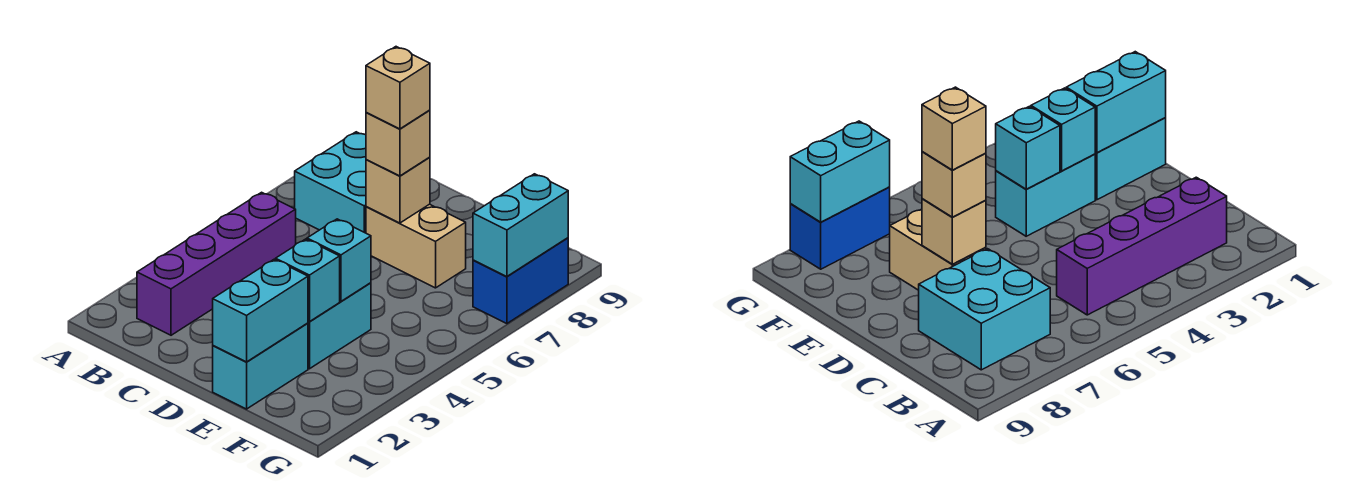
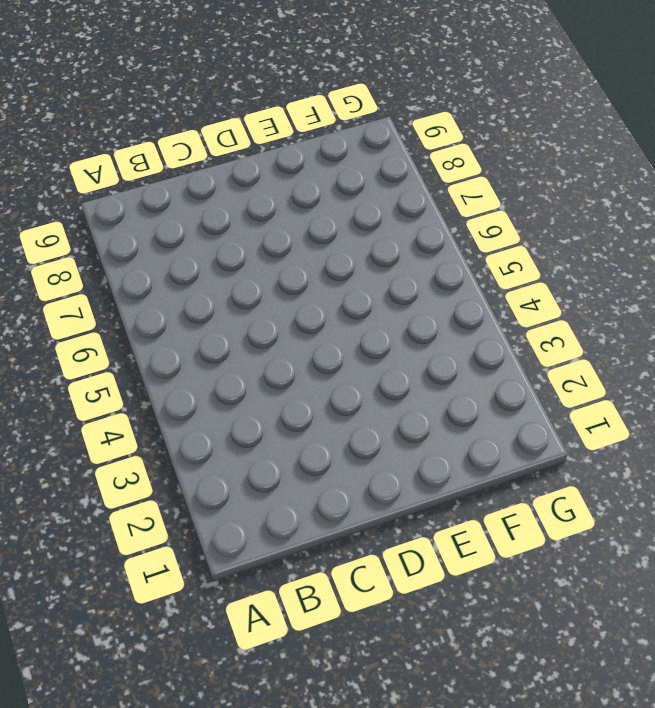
none -> purple 1x4 brick [137,192,296,335]
none -> cyan 2x2 brick [295,132,366,233]
none -> tan 1x2 brick [366,204,466,288]

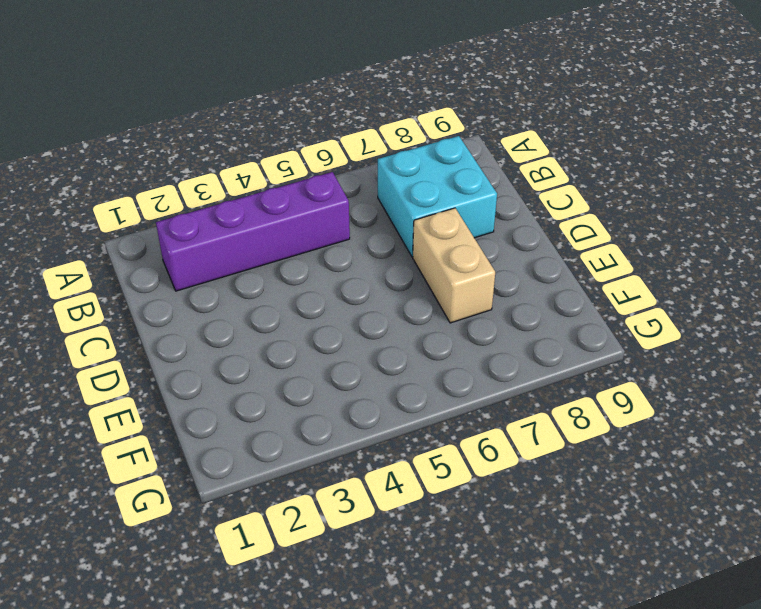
none -> cyan 1x2 brick [213,323,308,409]
none -> cyan 1x2 brick [308,283,371,369]
none -> blue 1x2 brick [473,238,568,324]

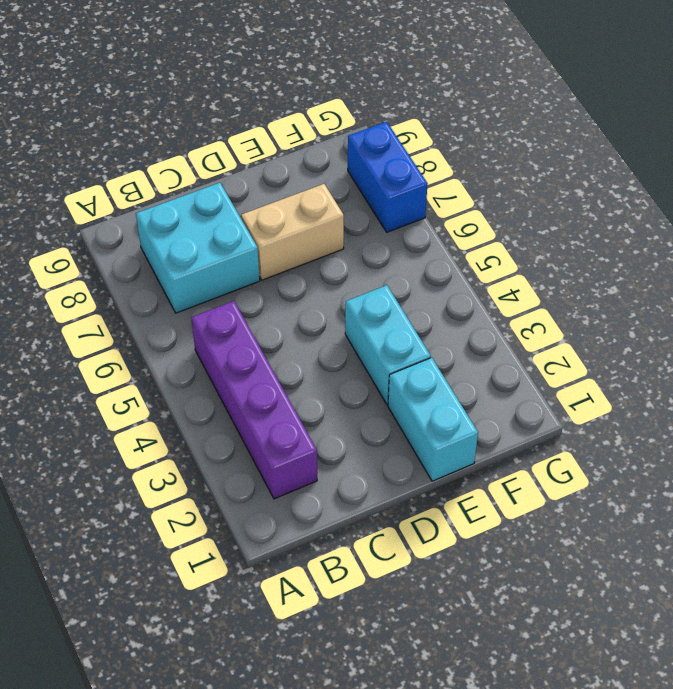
none -> tan 1x1 brick [366,157,430,223]
none -> cyan 1x2 brick [213,259,308,362]
none -> cyan 1x1 brick [276,239,340,322]

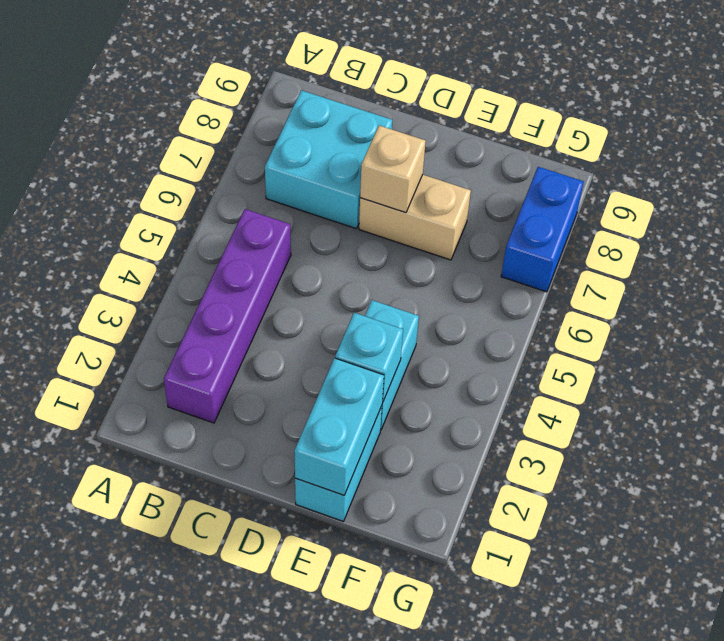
none -> cyan 1x1 brick [307,219,371,301]
none -> cyan 1x2 brick [473,174,568,277]
none -> tan 1x1 brick [366,110,430,176]

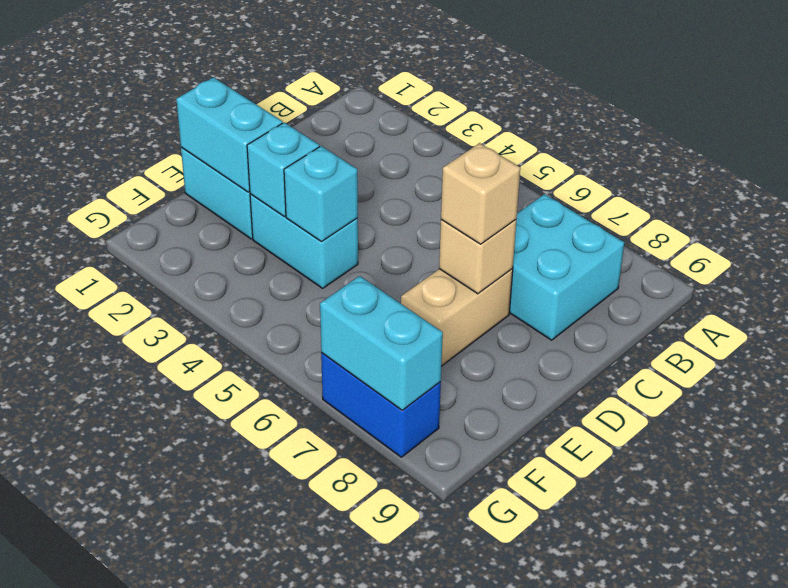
none -> purple 1x4 brick [137,192,296,335]
none -> tan 1x1 brick [366,47,430,129]

